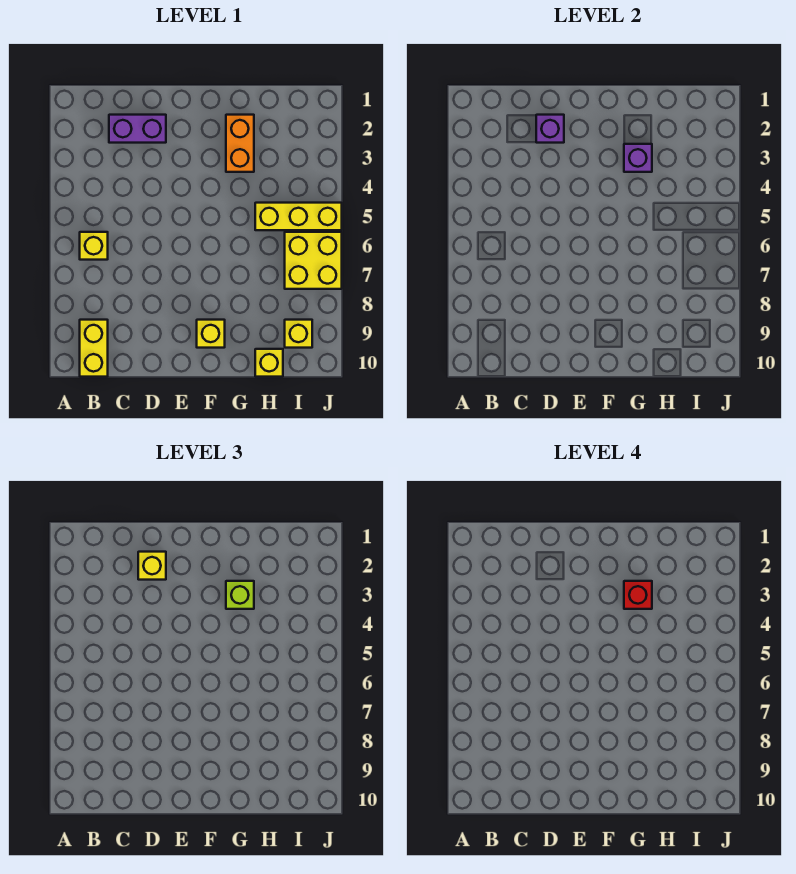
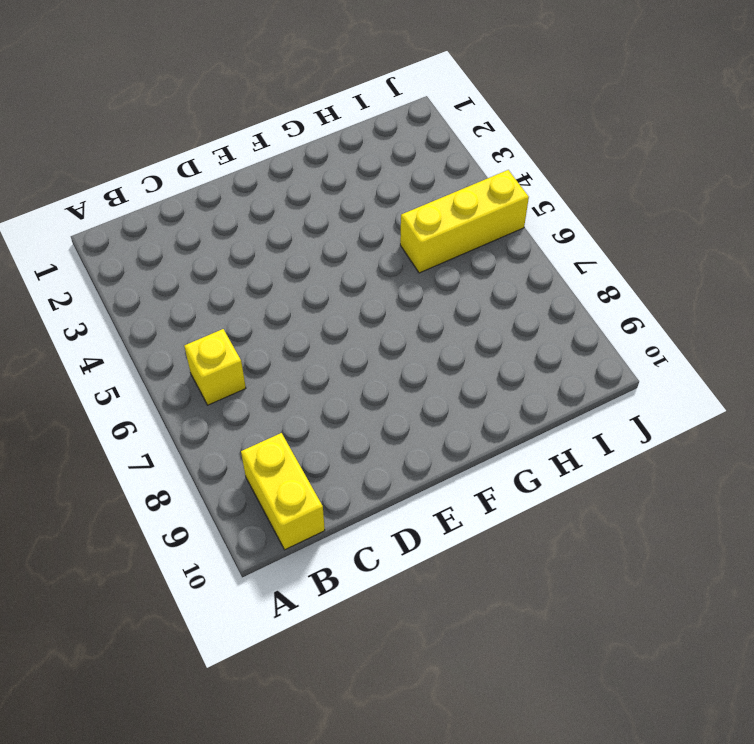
none -> purple 1x2 brick [109,115,166,143]
none -> yellow 1x1 brick [197,320,225,348]
none -> orange 1x2 brick [226,115,254,172]

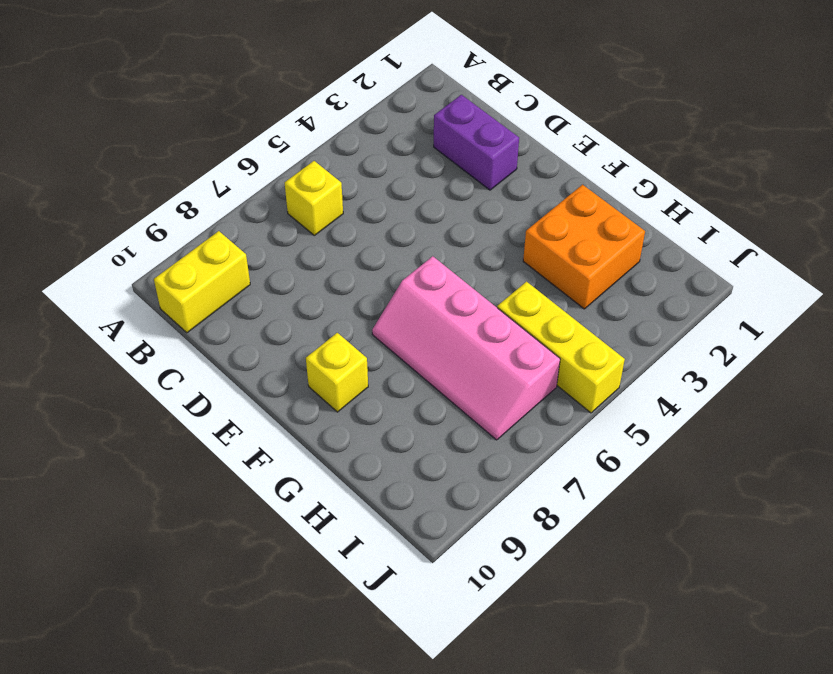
pink 2x4 slope [372,256,560,440] -> yellow 2x2 brick [285,232,342,289]
orange 2x2 brick [523,185,645,309] -> orange 1x2 brick [226,115,254,172]
none -> yellow 1x1 brick [255,349,283,377]
none -> yellow 1x1 brick [285,320,312,348]
none -> purple 1x1 brick [536,115,564,143]

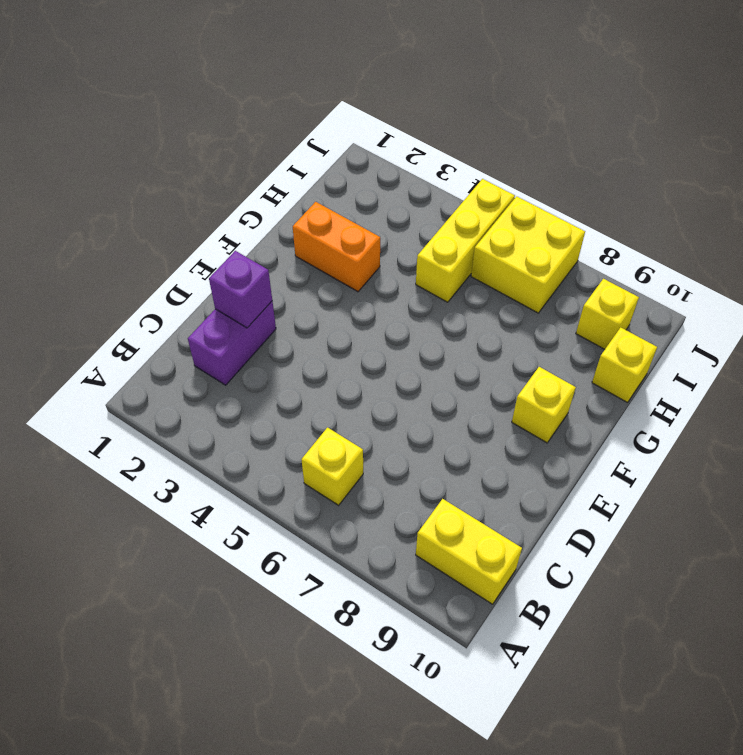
none -> purple 1x1 brick [624,144,652,172]
none -> yellow 1x1 brick [138,552,166,580]
none -> lime 1x1 brick [226,581,254,609]

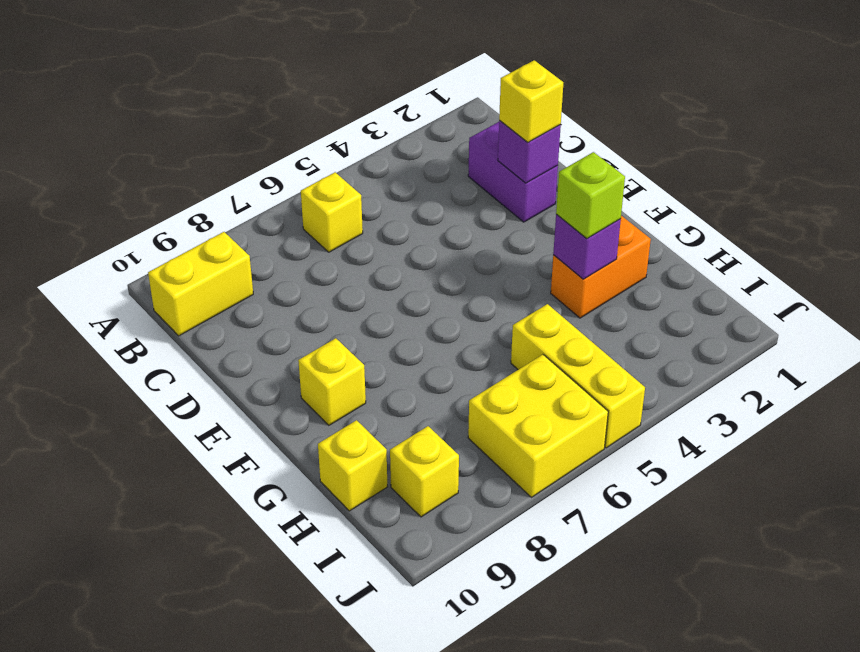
none -> red 1x1 brick [624,581,652,609]

